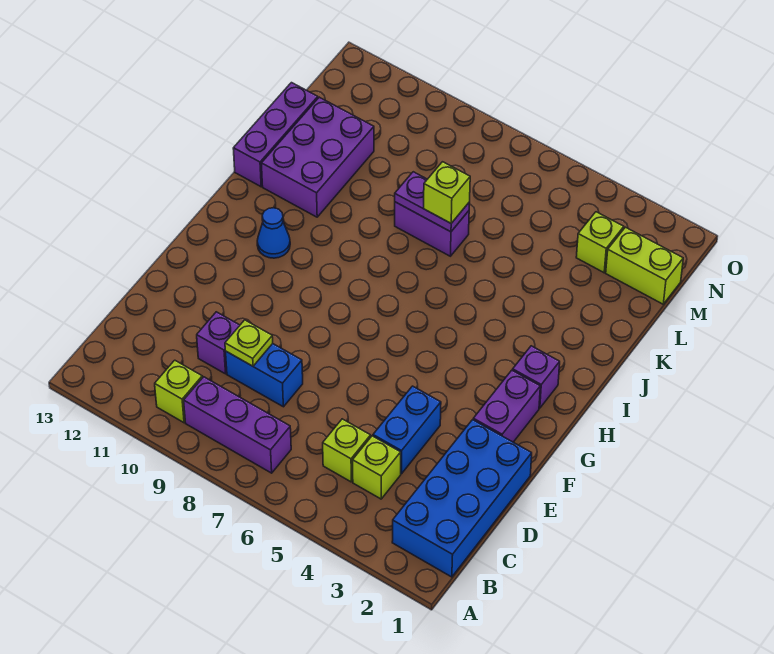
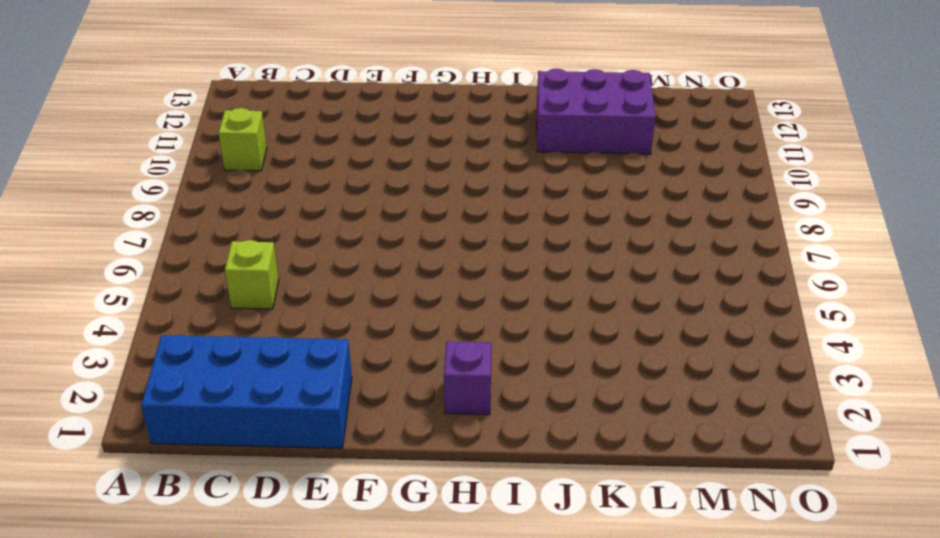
none -> purple 1x3 brick [184,377,291,473]
none -> lime 1x1 brick [353,436,401,499]
none -> blue 1x2 brick [373,386,441,474]

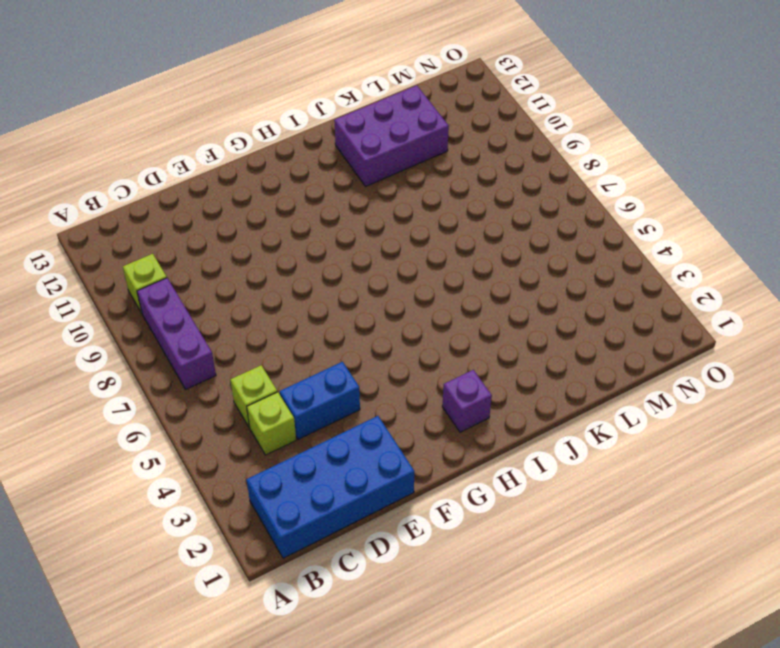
none -> blue 1x2 brick [226,344,303,407]
none -> purple 1x1 brick [197,312,240,374]
none -> purple 1x2 brick [473,370,540,442]

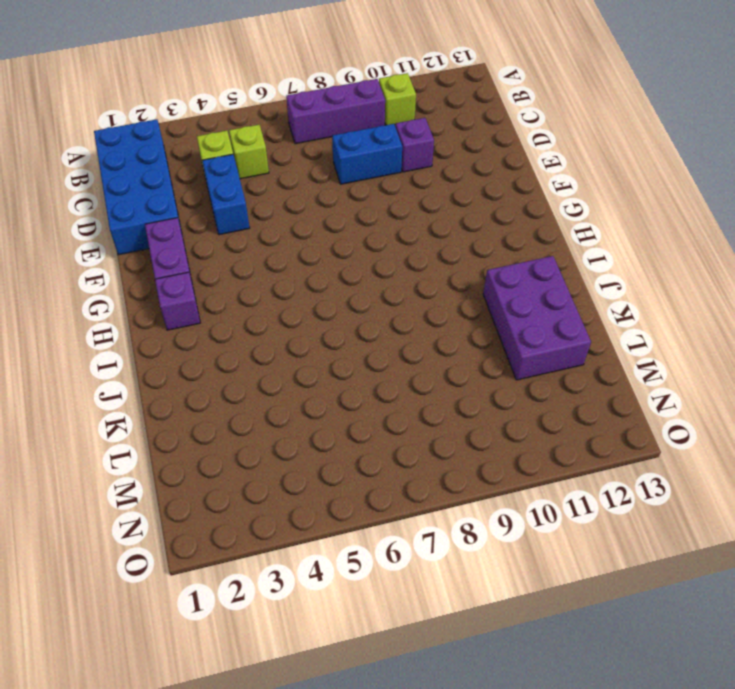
none -> blue 1x1 cone [257,208,290,258]
none -> purple 1x3 brick [233,83,318,187]
none -> purple 1x2 brick [395,202,469,256]

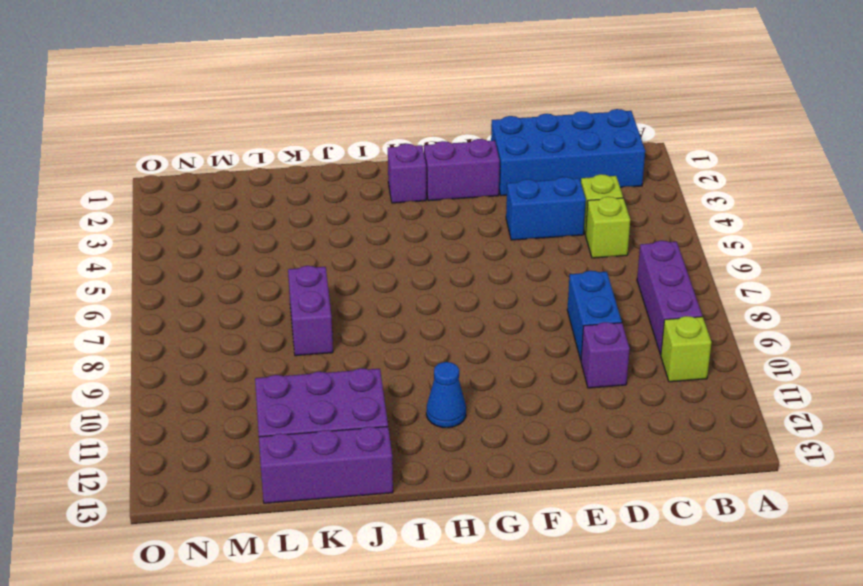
none -> lime 1x2 brick [606,227,683,304]
none -> lime 1x1 brick [576,212,624,272]
none -> lime 1x1 plate [225,320,273,366]

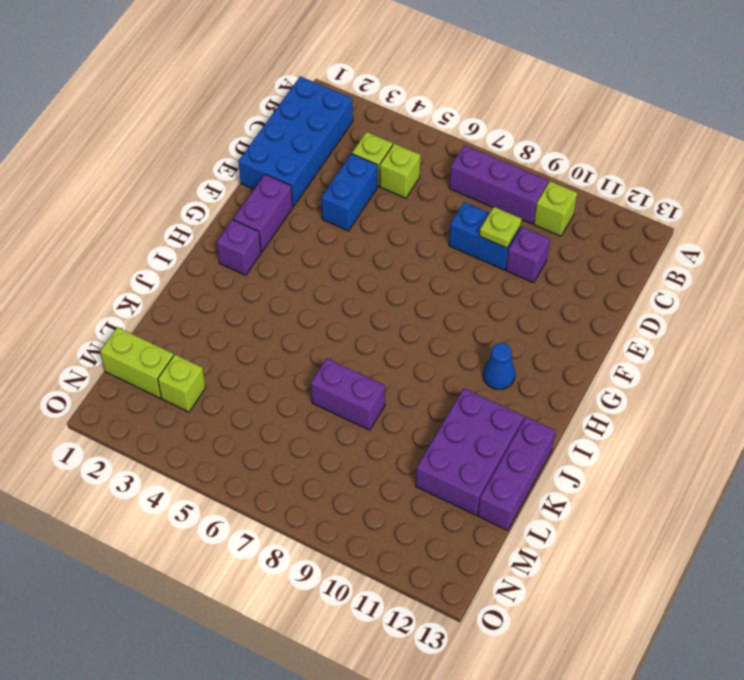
none -> purple 1x2 plate [395,172,470,232]
none -> lime 1x1 brick [424,162,470,223]

